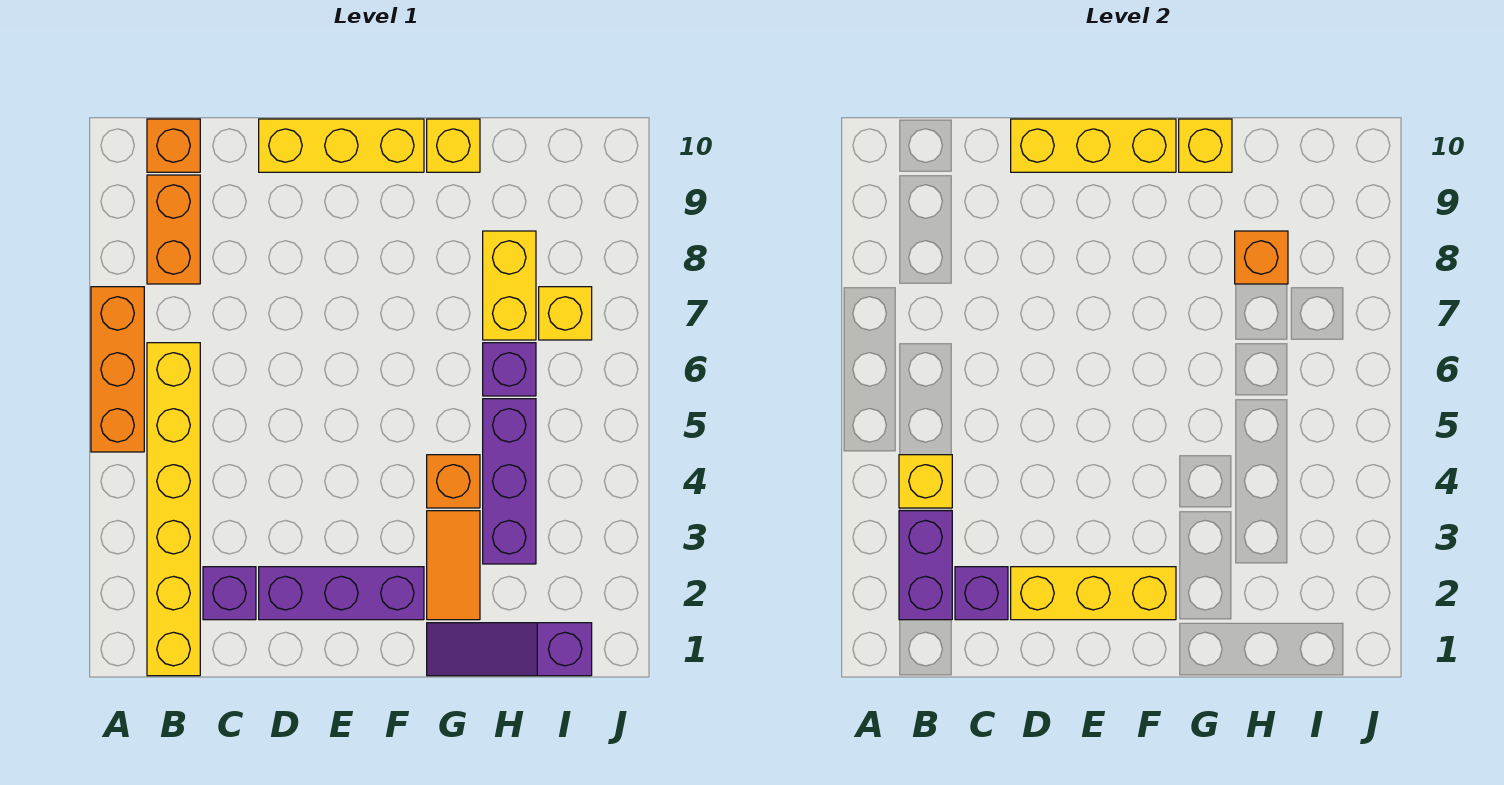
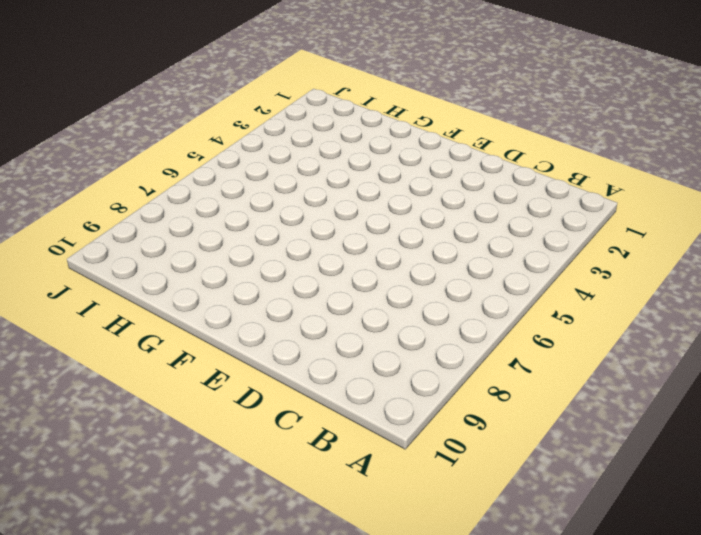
none -> orange 1x3 brick [91,287,144,452]
none -> yellow 1x6 brick [147,343,200,676]
none -> orange 1x2 brick [147,175,200,284]

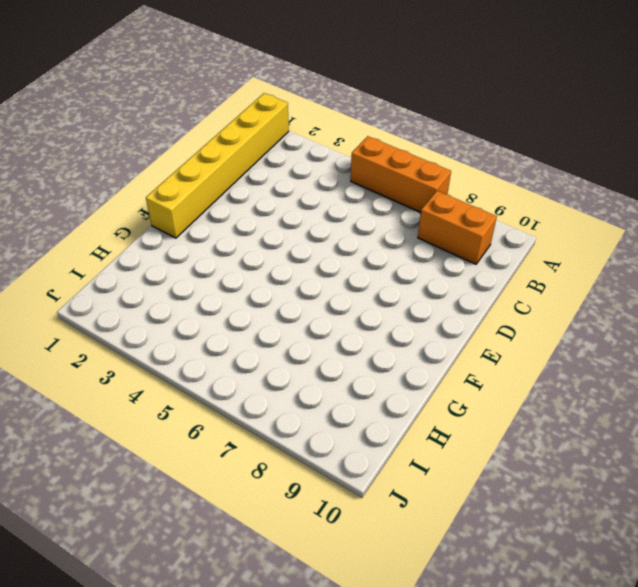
yellow 1x6 brick [146,93,289,238] -> yellow 1x6 brick turned to [147,343,200,676]
none -> orange 1x1 brick [147,119,200,172]
none -> purple 1x1 brick [203,567,256,620]
none -> purple 1x3 brick [259,567,424,620]

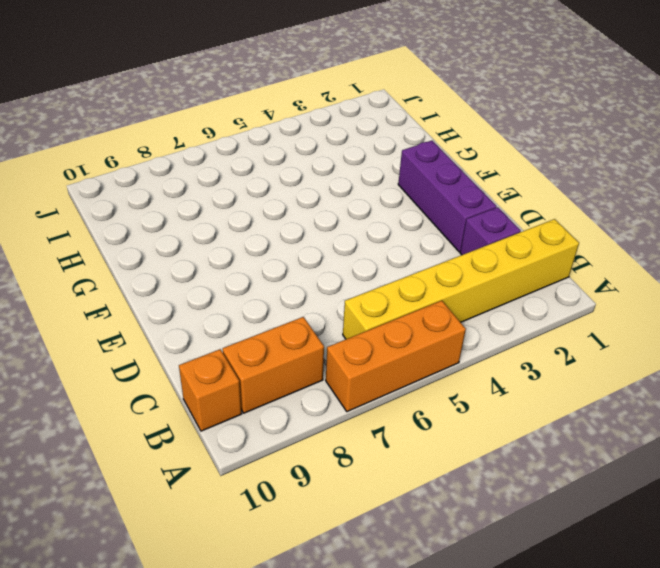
none -> yellow 1x3 brick [259,119,424,172]
none -> purple 1x3 slope [427,623,592,676]
none -> orange 1x2 tile [427,511,480,620]

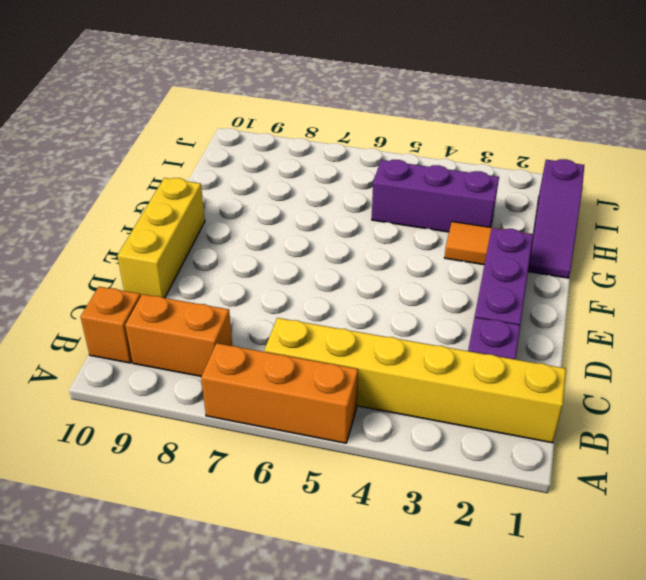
none -> orange 1x1 brick [427,455,480,508]
none -> yellow 1x1 brick [427,119,480,172]
none -> purple 1x1 brick [483,343,536,396]

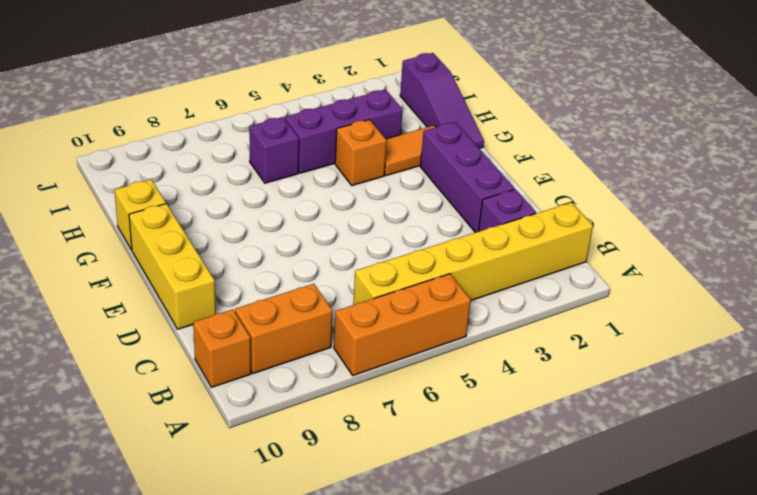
none -> yellow 1x2 brick [483,231,536,340]
none -> yellow 1x1 brick [539,287,592,340]
none -> purple 1x2 brick [899,511,952,620]

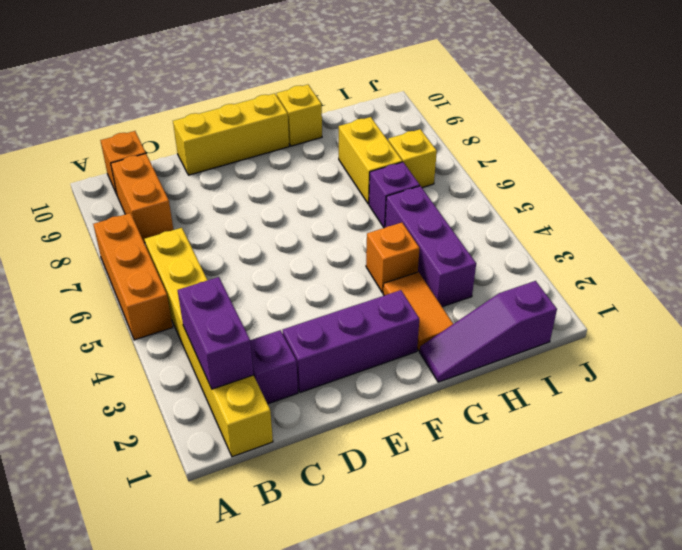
none -> yellow 1x1 brick [899,455,952,508]
none -> purple 1x1 brick [955,567,1008,620]
none -> yellow 1x3 brick [1011,567,1176,620]

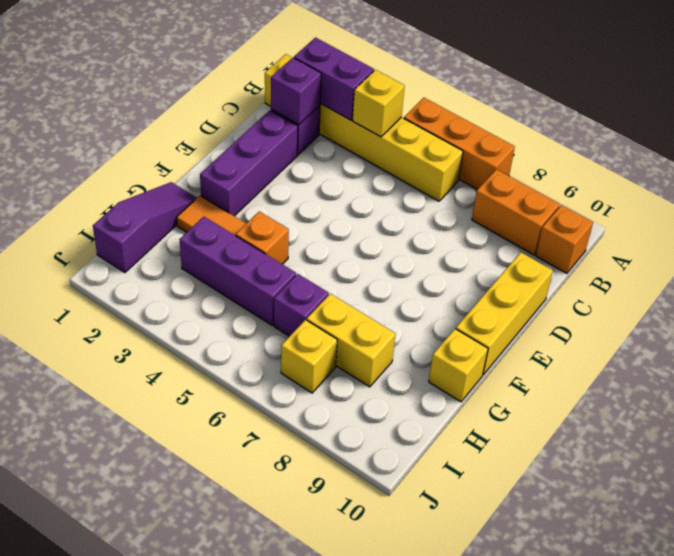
none -> yellow 1x3 brick [1011,567,1176,620]
none -> yellow 1x3 brick [1011,119,1176,172]
none -> yellow 1x1 brick [1179,119,1232,172]

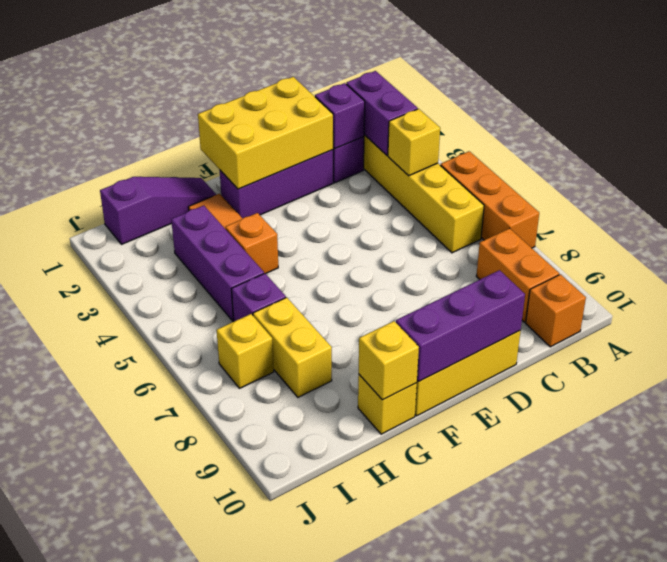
yellow 2x3 brick [198,77,333,189] -> yellow 1x3 brick [1011,567,1176,620]
purple 1x3 brick [396,270,525,382] -> yellow 1x3 brick [1011,119,1176,172]
none -> orange 1x1 brick [1235,231,1288,284]

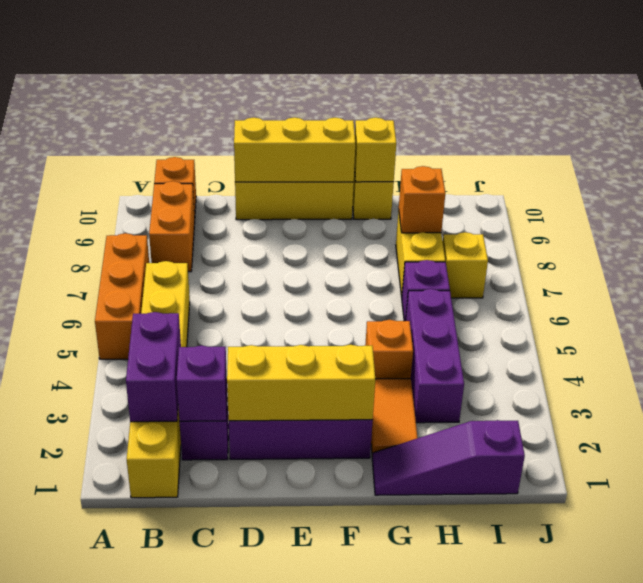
none -> yellow 1x1 brick [899,455,952,508]

